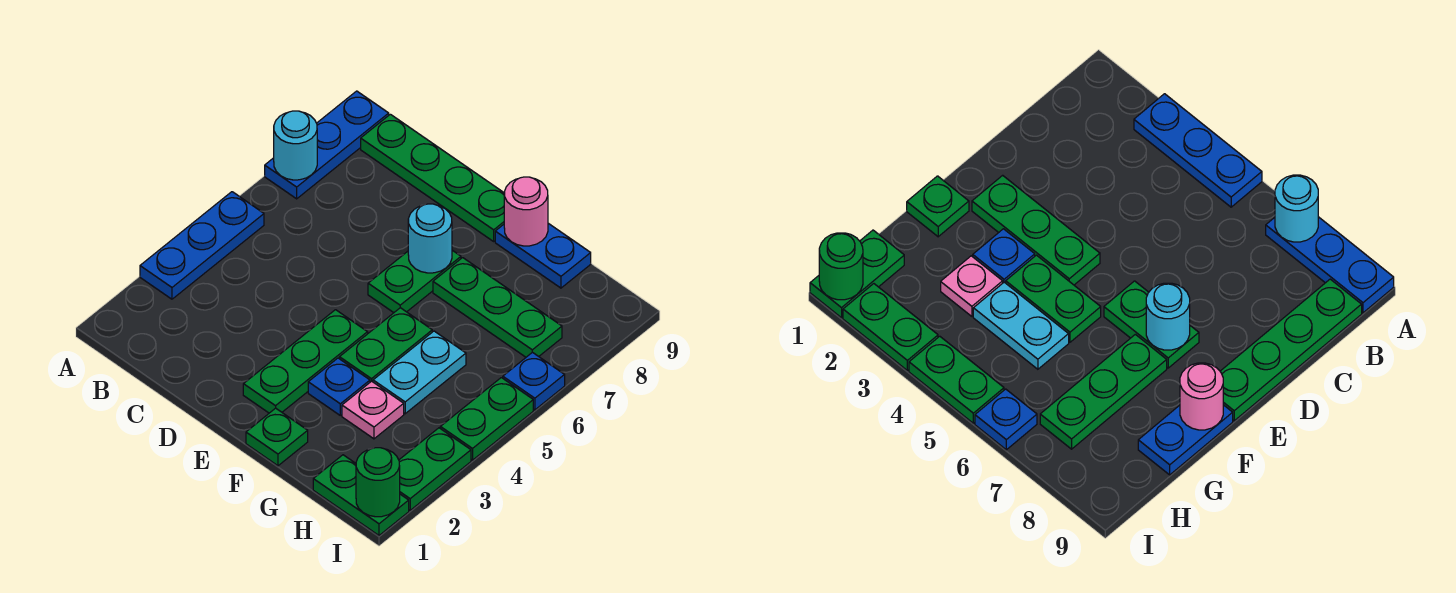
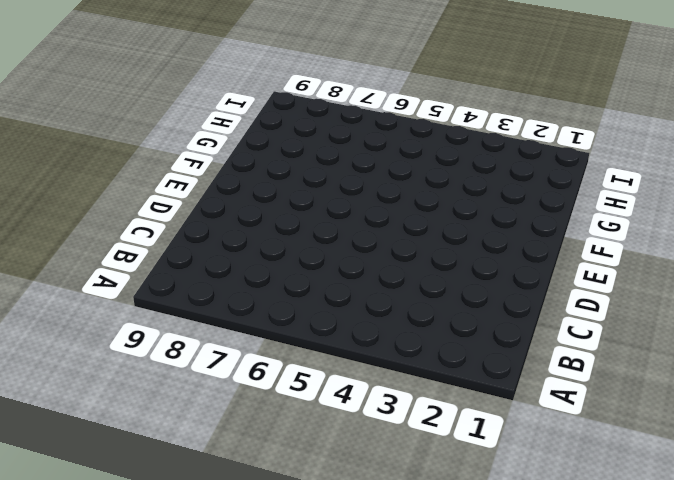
none -> blue 1x3 plate [140,192,264,299]
none -> blue 1x3 plate [265,91,389,199]
none -> green 1x4 plate [361,114,504,241]

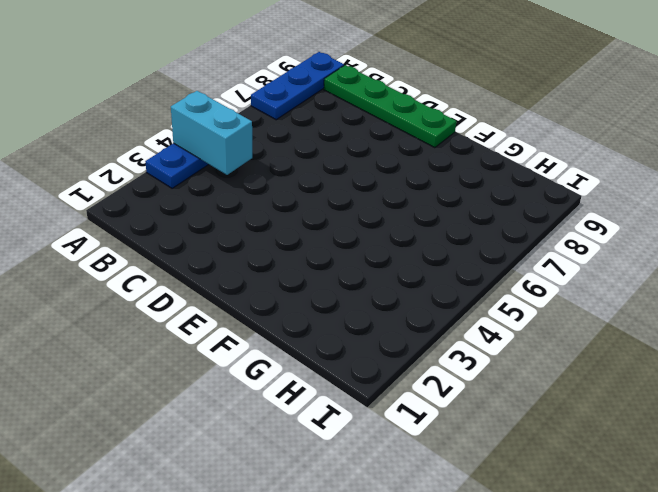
cyan 1x2 brick [171,91,252,175] -> none
none -> green 1x3 plate [243,310,368,413]
none -> green 1x2 plate [368,250,461,313]
none -> green 1x1 plate [246,408,308,466]

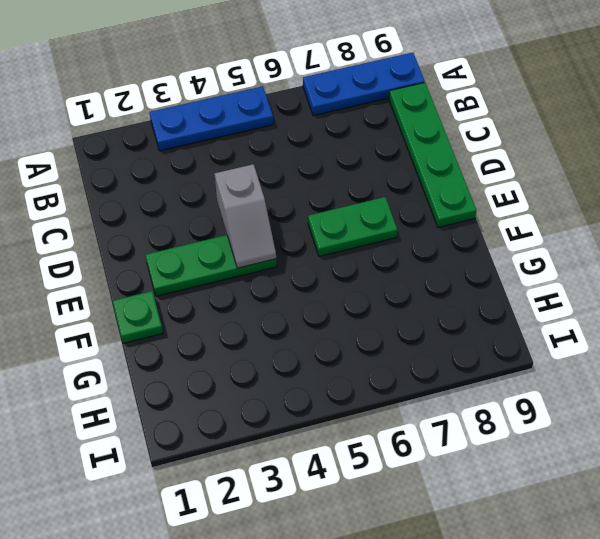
grey 1x2 slope [215,164,276,268] -> none
none -> blue 1x1 plate [308,358,370,415]
none -> green 1x2 plate [339,308,432,382]
none -> green 1x3 plate [433,258,562,357]

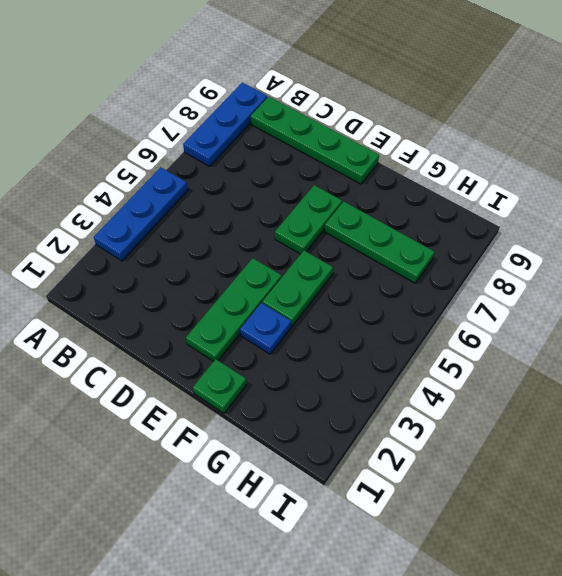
none -> blue 1x2 plate [495,223,591,288]
none -> pink 1x1 plate [342,381,404,439]
none -> cyan 1x2 plate [373,331,466,414]

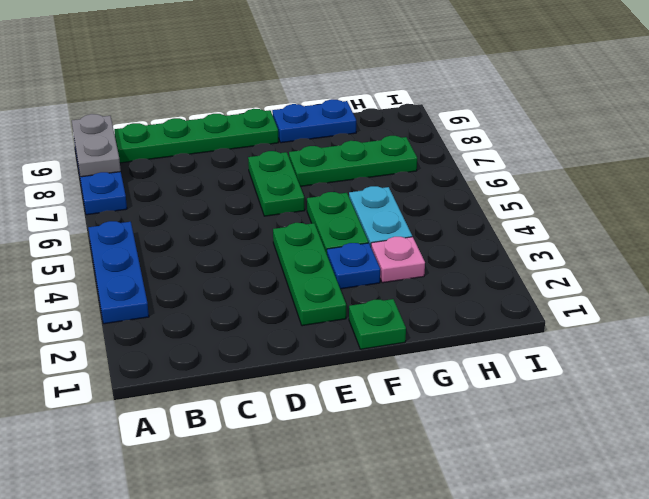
grey 1x2 plate [72,114,121,177] -> none
none -> green 1x2 plate [313,455,409,535]
none -> green 1x2 plate [399,428,471,510]
none -> green 1x2 plate [440,378,533,460]

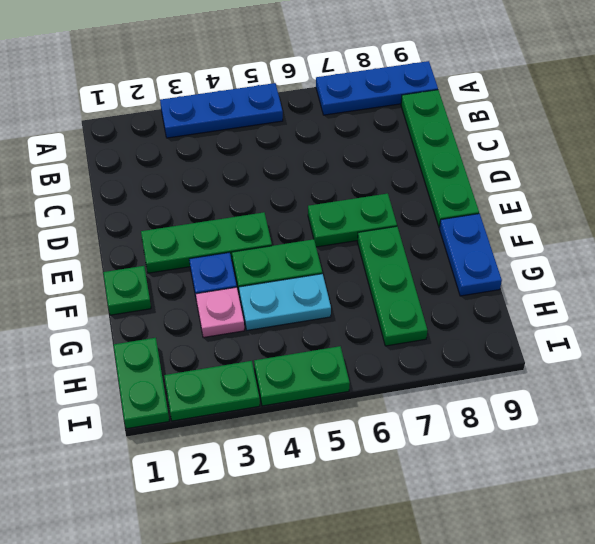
none -> blue 1x1 plate [503,352,565,410]
none -> cyan 1x1 round brick [274,111,317,180]
none -> cyan 1x1 round brick [408,204,452,273]

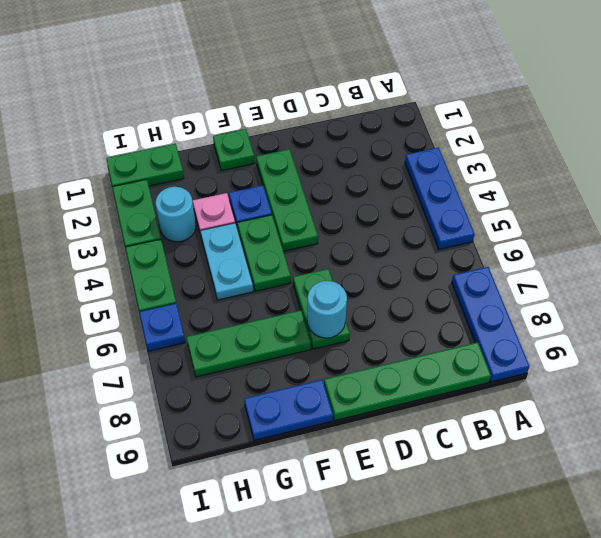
cyan 1x1 round brick [156,187,196,242] -> cyan 1x1 round brick moved to [274,111,317,180]
none -> pink 1x1 round brick [504,177,548,246]
none -> green 1x1 round brick [356,448,400,517]

